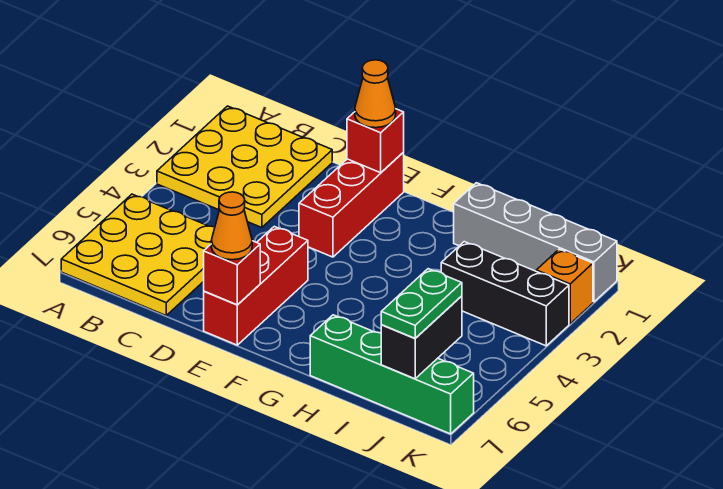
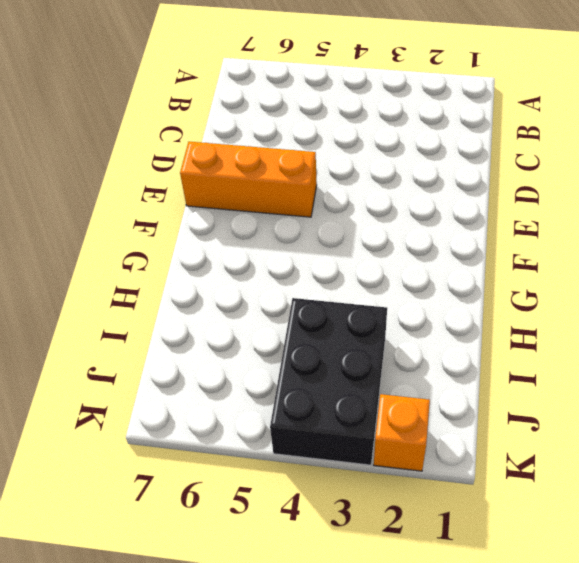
orange 1x3 brick [180,142,317,217] -> red 1x3 brick [204,226,308,345]
black 2x3 brick [270,298,387,465] -> black 1x3 brick [441,242,569,346]
none -> yellow 3x3 plate [157,106,332,228]
none -> yellow 3x3 plate [61,194,215,315]
none -> red 1x3 brick [299,153,404,257]

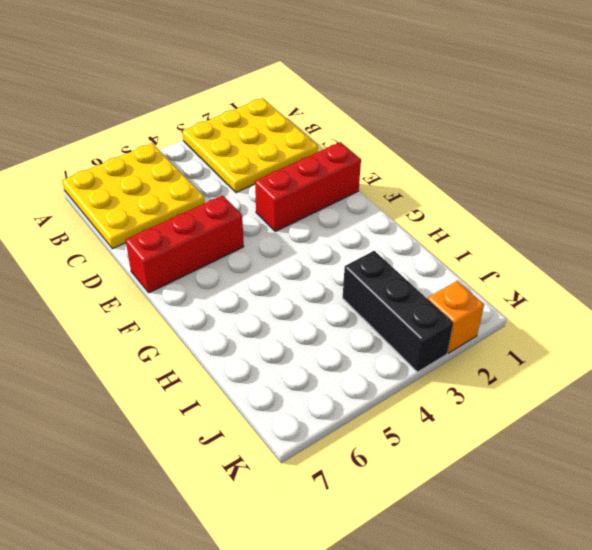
none -> grey 1x4 brick [454,183,617,302]
none -> green 1x4 brick [310,315,474,434]
none -> red 1x1 brick [347,109,404,173]

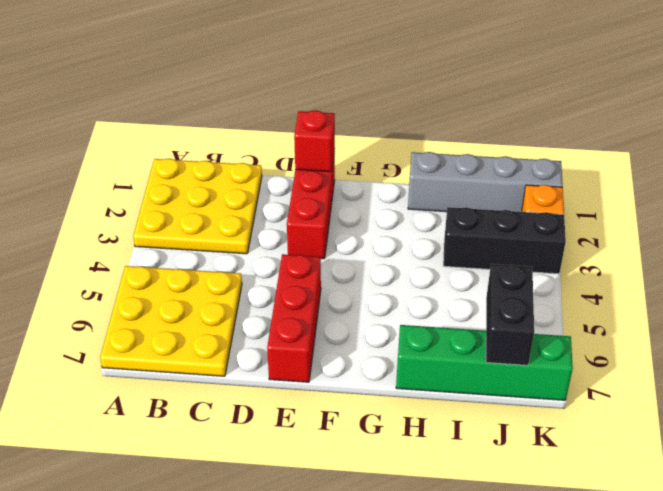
none -> red 1x1 brick [204,241,260,305]
none -> orange 1x1 cone [355,60,396,128]
none -> orange 1x1 cone [211,192,252,260]

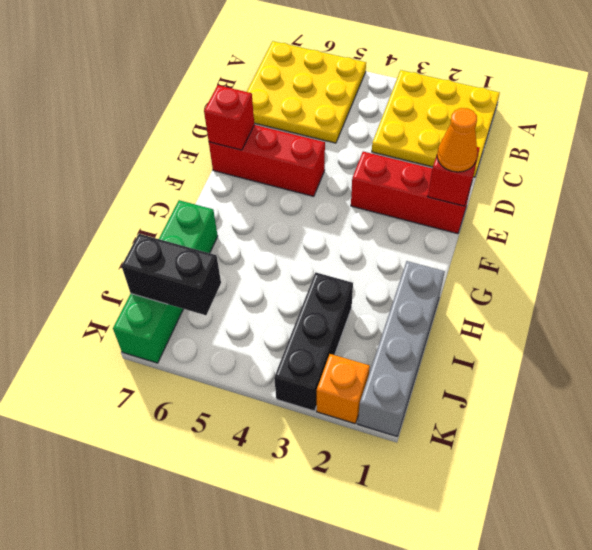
none -> orange 1x1 cone [211,192,252,260]
none -> green 1x2 plate [381,269,462,338]

